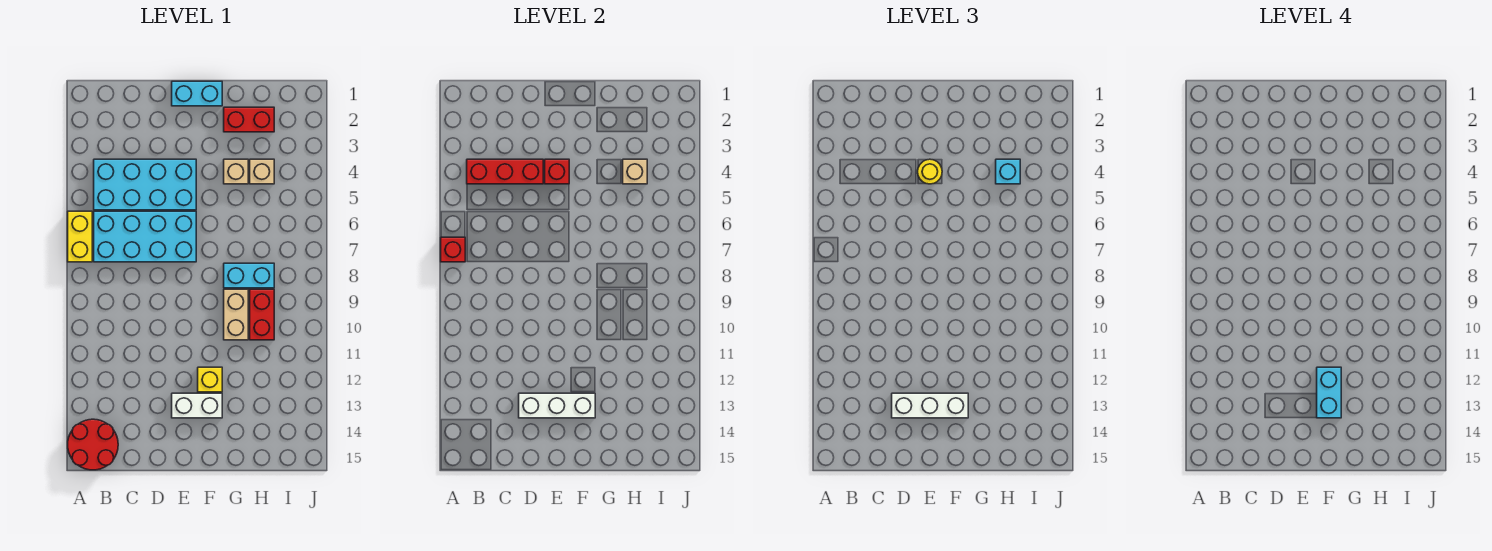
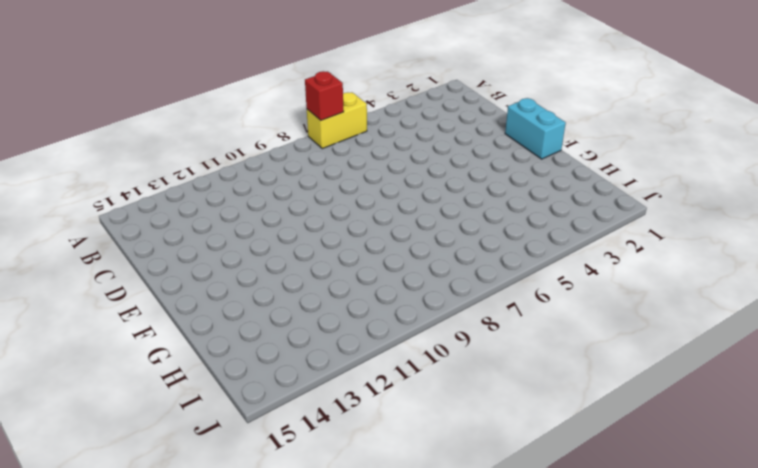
none -> red 2x2 round brick [68,419,118,470]
none -> cyan 2x4 brick [94,159,196,210]
none -> cyan 2x4 brick [94,211,196,262]

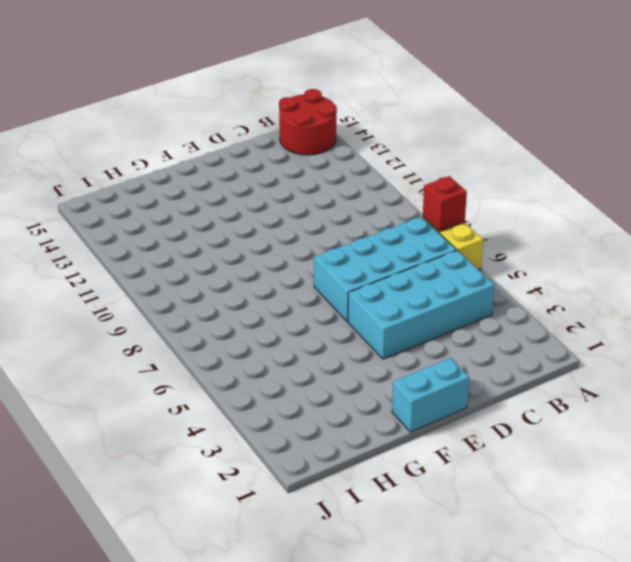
none -> white 1x2 brick [172,393,222,418]
none -> yellow 1x1 brick [198,367,222,392]
none -> red 1x2 brick [224,107,274,132]

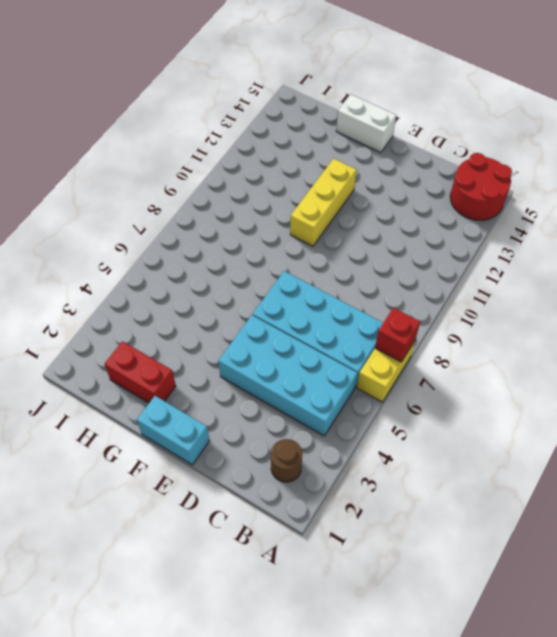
brown 1x1 round brick [271,439,302,482] -> none
yellow 1x3 brick [290,159,356,246] -> yellow 1x1 brick [198,367,222,392]
white 1x2 brick [336,94,396,153] -> white 1x2 brick moved to [172,393,222,418]
none -> tan 1x1 brick [224,159,248,184]
none -> cyan 1x2 brick [224,263,274,288]
none -> tan 1x2 brick [224,289,248,340]

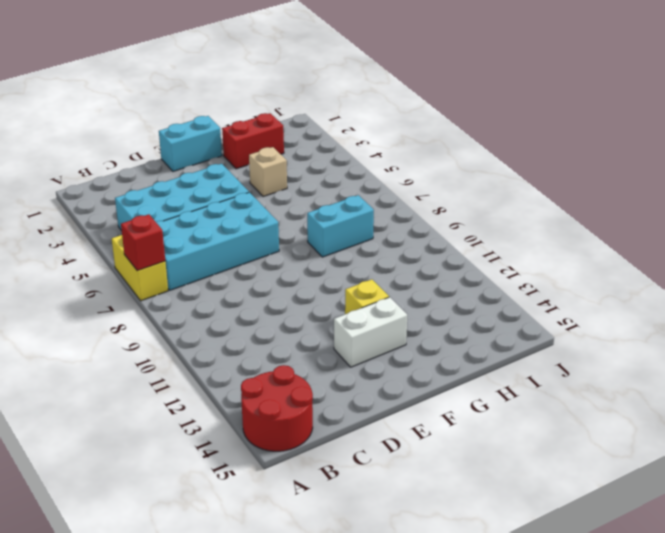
none -> tan 1x2 brick [224,289,248,340]
none -> tan 1x1 brick [250,159,274,184]
none -> red 1x2 brick [250,289,274,340]

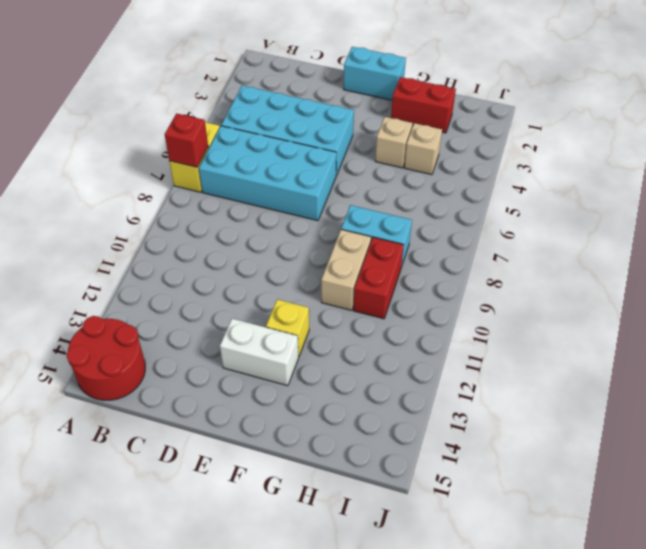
none -> red 1x3 brick [467,159,543,184]
none -> white 1x3 brick [519,393,595,418]
none -> red 1x1 brick [545,159,569,184]

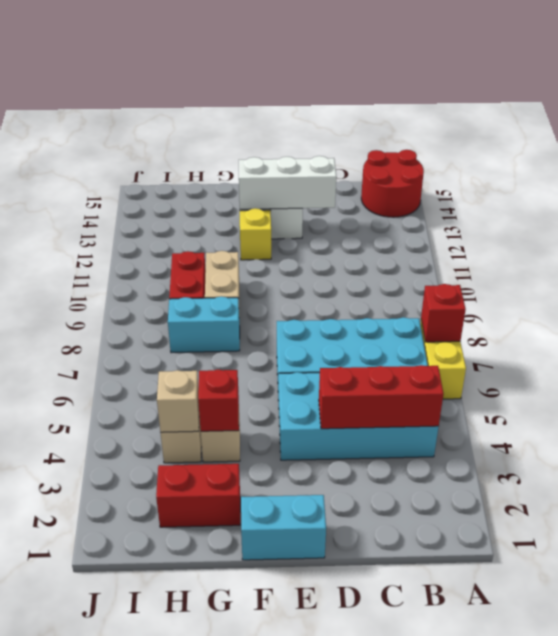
red 1x1 brick [198,370,239,431] -> red 1x1 brick moved to [545,159,569,184]
none -> white 1x3 brick [892,393,968,418]
none -> yellow 1x1 round brick [918,159,942,184]
none -> cyan 1x1 brick [996,159,1020,184]

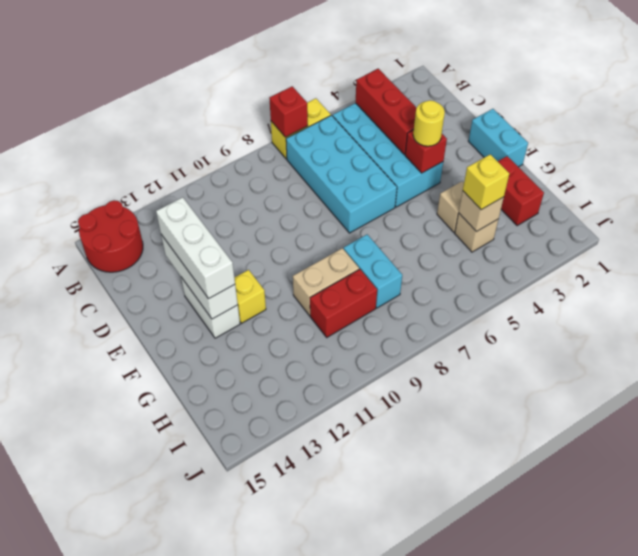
yellow 1x1 brick [463,154,509,210] -> cyan 1x1 brick [996,159,1020,184]
none -> cyan 1x2 brick [1317,367,1341,418]

